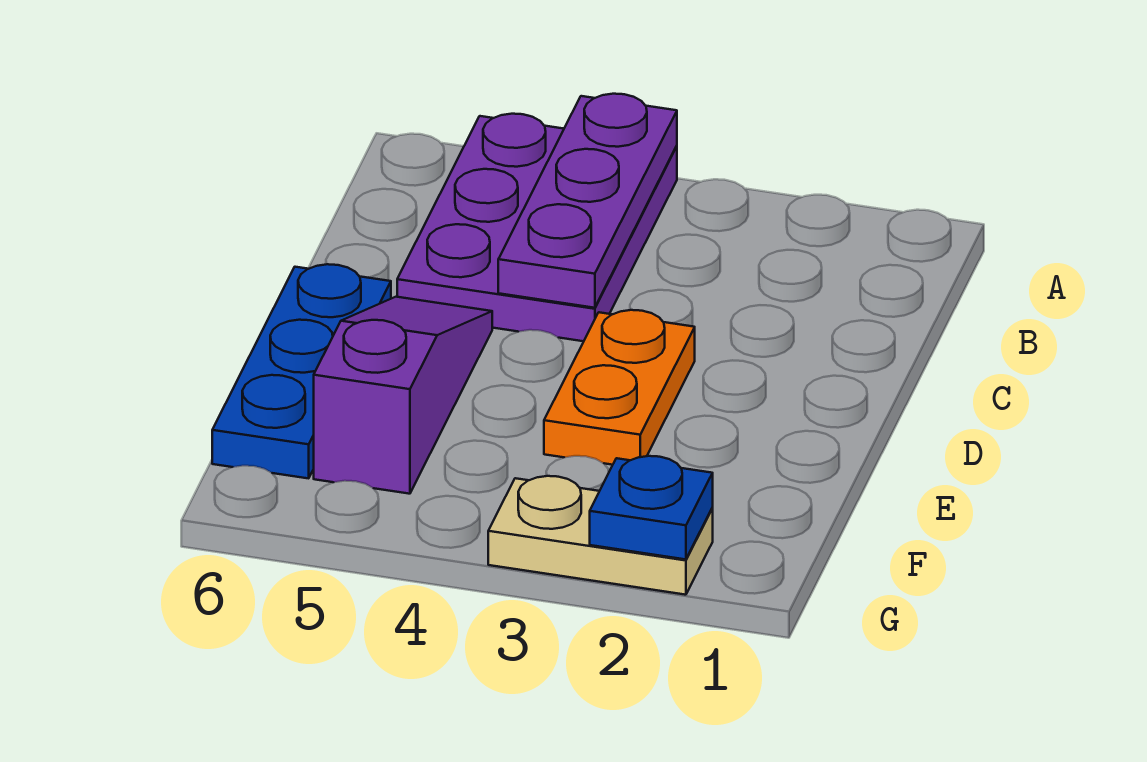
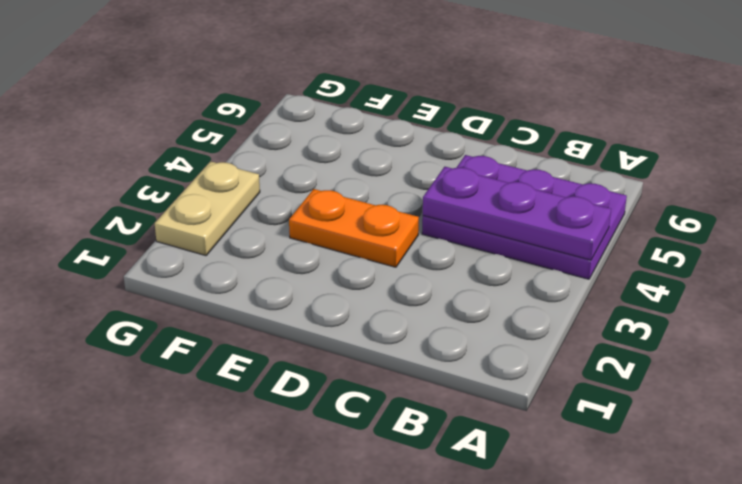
none -> purple 1x3 slope [314,297,492,494]
none -> blue 1x3 plate [212,264,391,478]

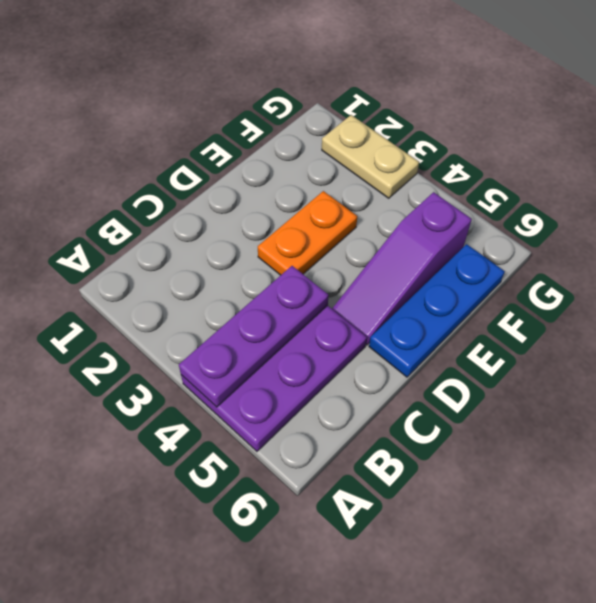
none -> blue 1x1 plate [590,456,713,559]

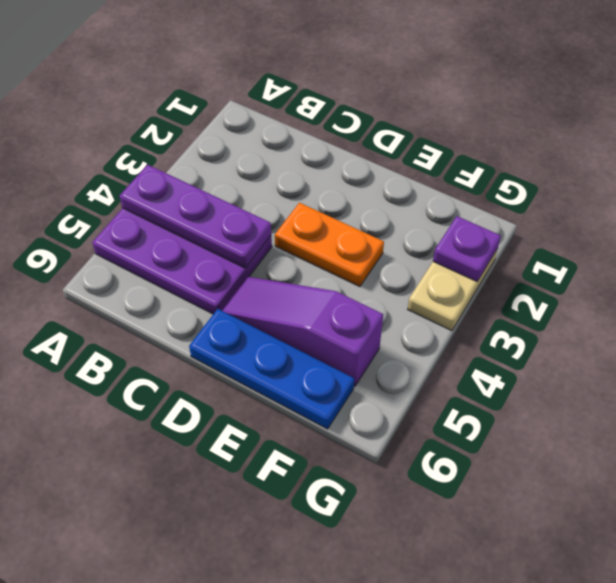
purple 1x1 plate [433,216,501,281] -> blue 1x1 plate [590,456,713,559]

